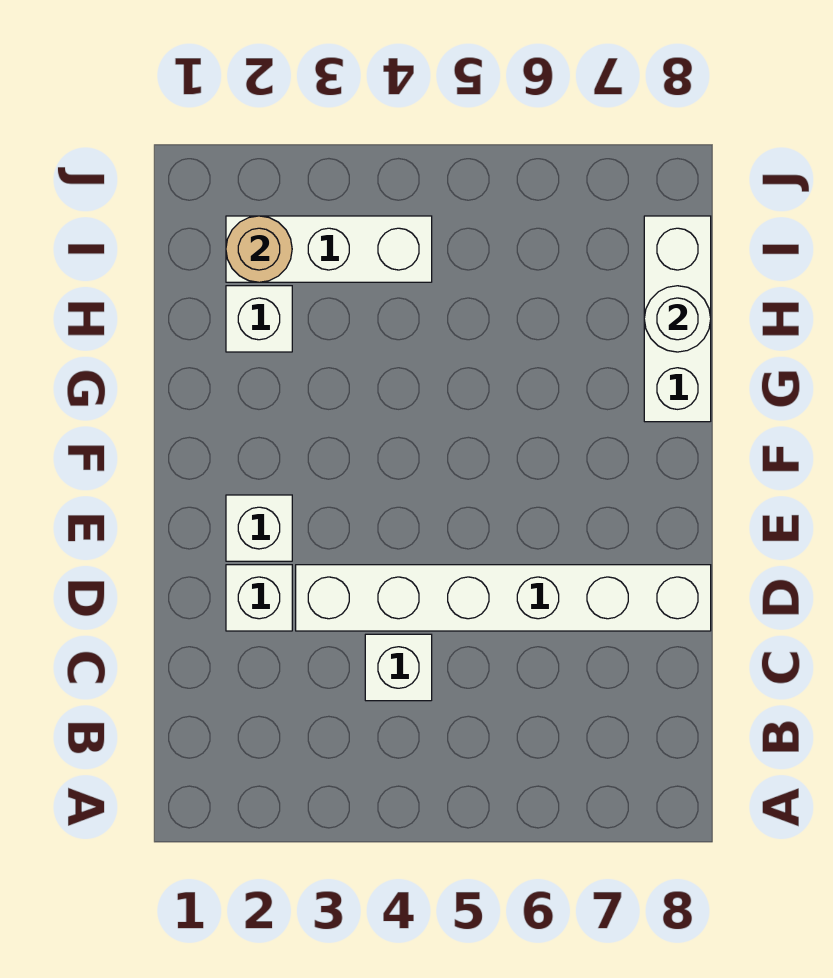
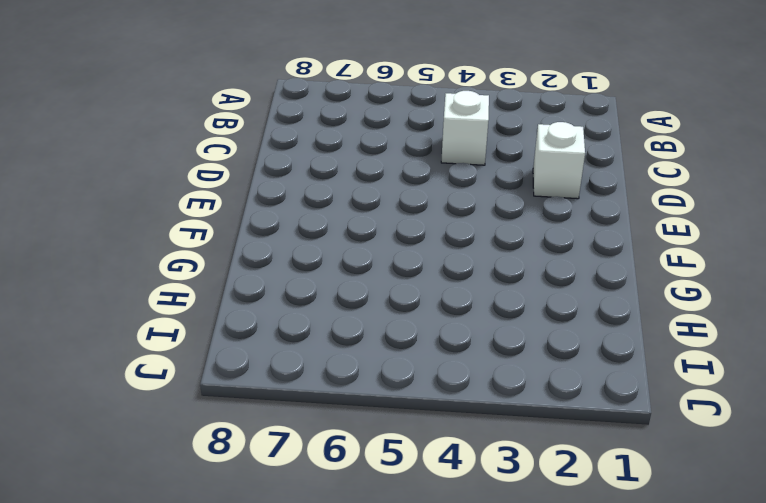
none -> white 1x6 brick [296,565,711,631]
none -> white 1x1 brick [226,495,292,561]

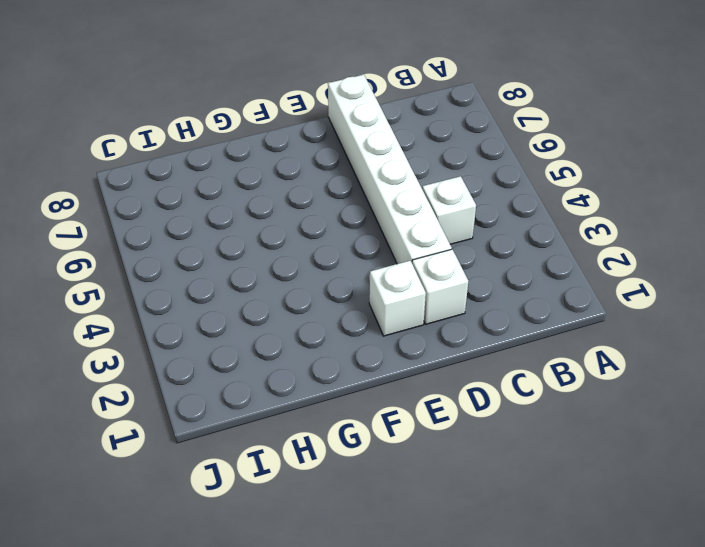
none -> white 1x3 brick [644,216,711,422]
none -> white 1x1 brick [226,286,292,352]

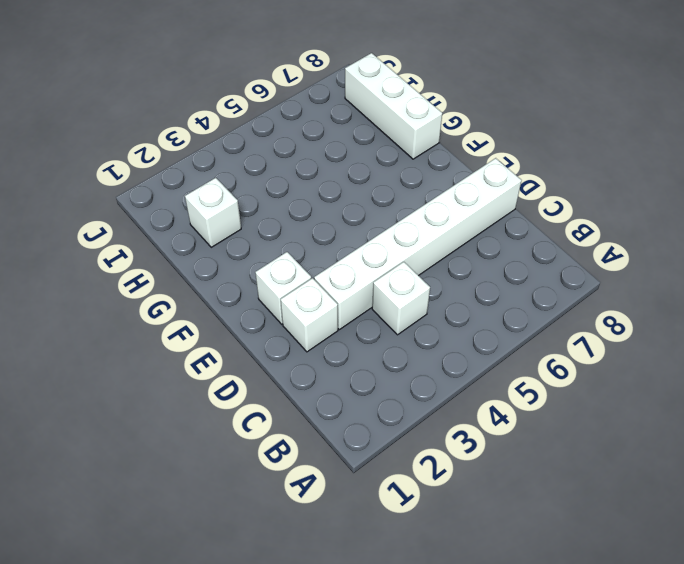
none -> white 1x3 brick [226,216,432,282]
none -> white 1x1 round brick [644,286,711,352]

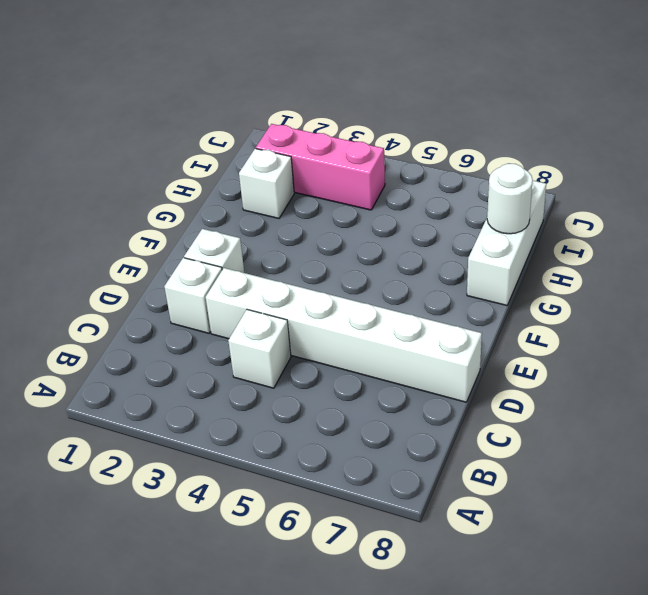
pink 1x3 brick [256,124,385,210] -> white 1x3 brick [226,216,432,282]
none -> tan 1x1 round brick [226,216,292,282]

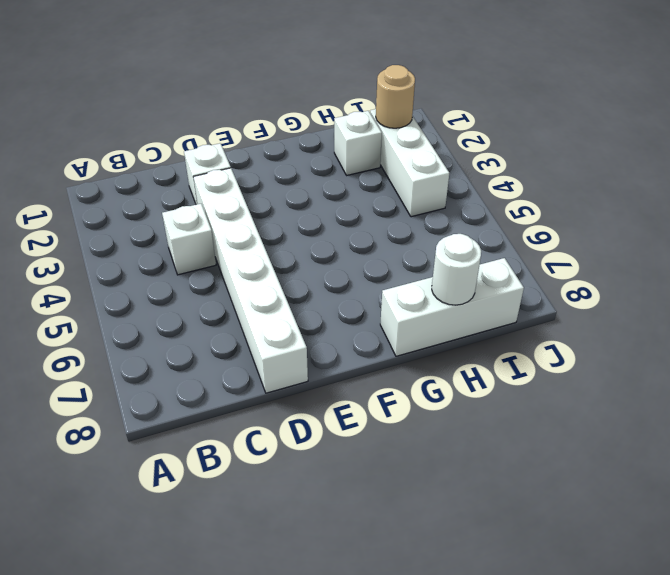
none -> white 1x1 brick [226,495,292,561]

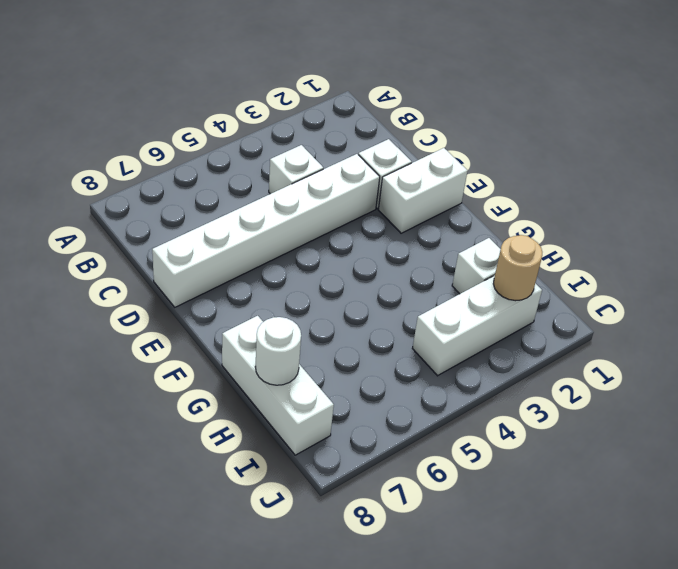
white 1x2 brick [378,148,467,233] -> white 1x1 brick [226,495,292,561]

